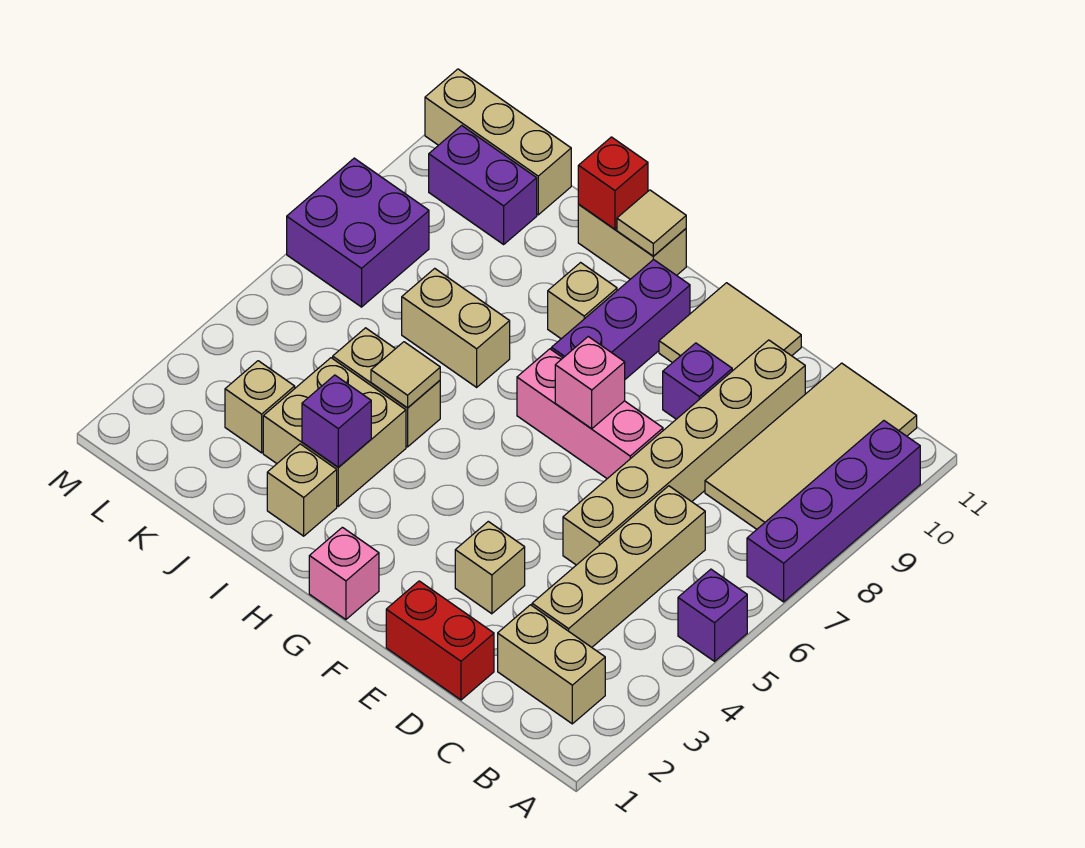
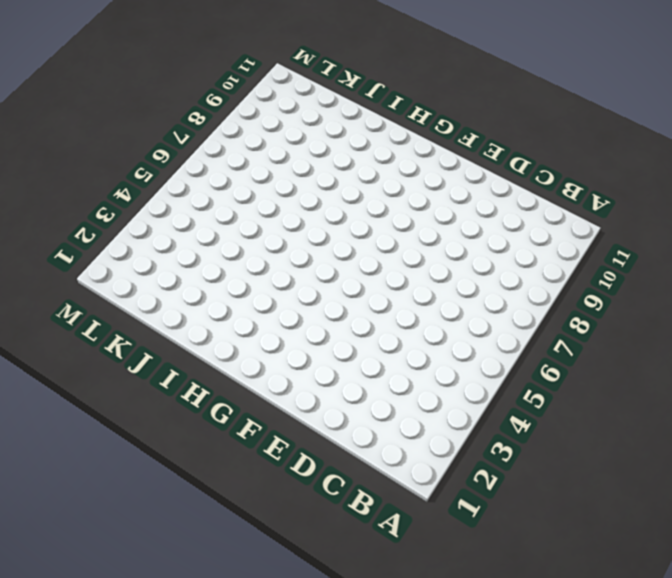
none -> purple 1x1 brick [678,569,747,661]
none -> purple 1x4 brick [747,421,920,602]
none -> tan 1x2 brick [498,605,605,724]

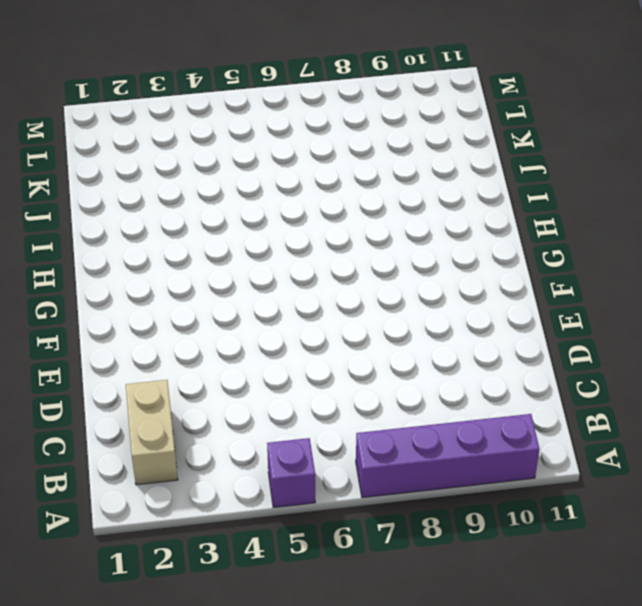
none -> tan 2x4 tile [705,363,917,529]
none -> tan 1x4 brick [532,486,705,647]
none -> red 1x2 brick [386,581,494,700]

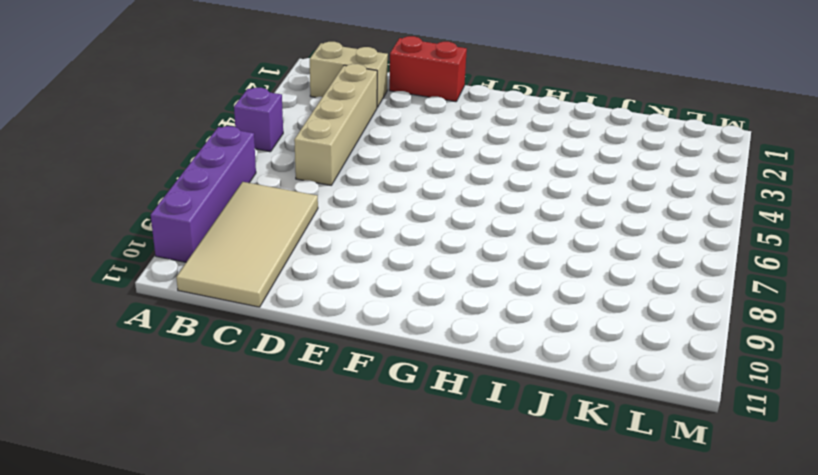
none -> tan 1x6 brick [563,340,805,565]
none -> tan 1x1 brick [455,521,525,614]
none -> pink 1x3 brick [517,349,663,479]

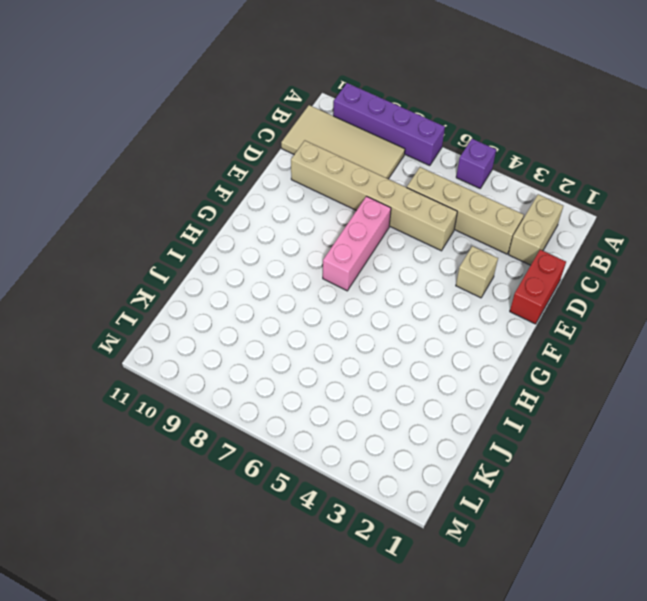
none -> purple 1x1 brick [663,343,732,419]
none -> tan 2x2 tile [659,283,801,371]
none -> pink 1x1 brick [309,527,379,619]

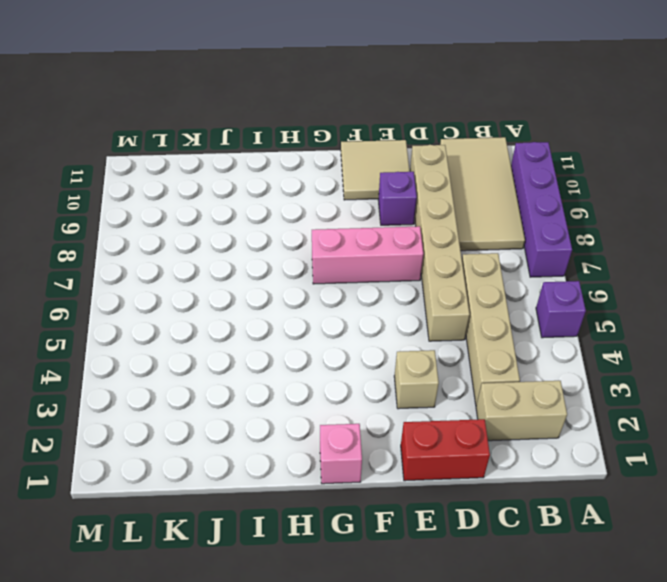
none -> purple 1x3 brick [551,260,690,379]
none -> tan 1x1 brick [548,263,617,339]
none -> tan 1x2 brick [578,205,686,279]

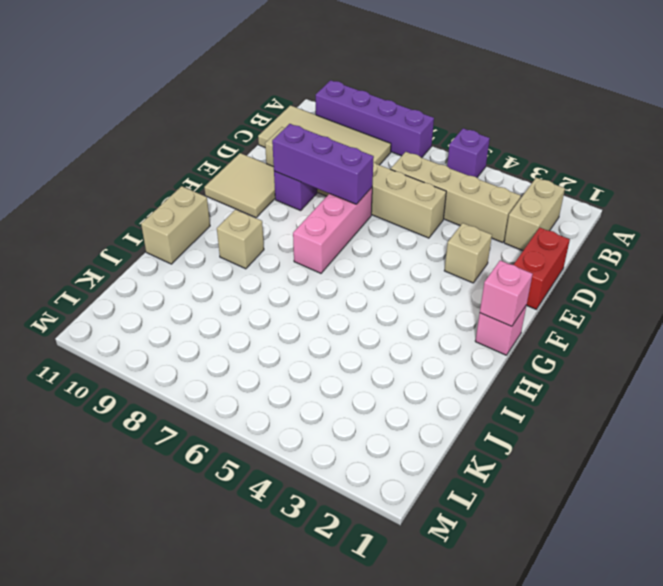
purple 1x3 brick [272,124,374,204] -> purple 1x3 brick moved to [551,260,690,379]
pink 1x1 brick [480,260,533,326] -> pink 1x1 brick moved to [555,337,625,429]
none -> tan 1x1 brick [267,444,337,536]
none -> tan 2x2 brick [263,358,406,506]
none -> tan 1x2 brick [333,328,440,447]

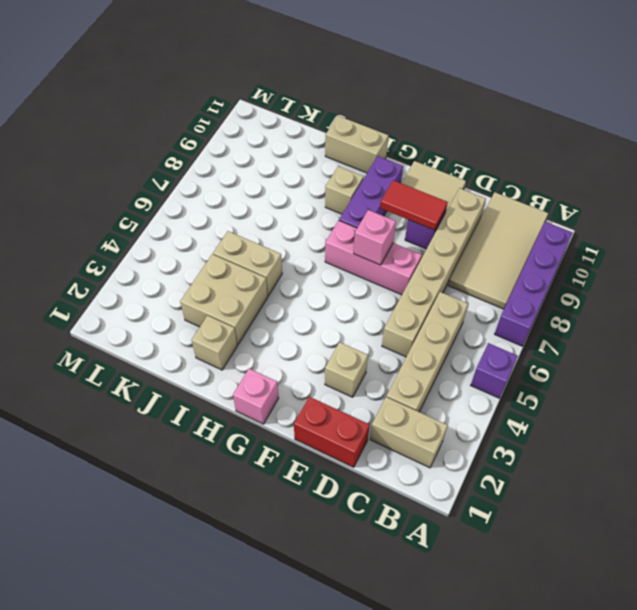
red 1x2 tile [380,180,448,230] -> none
none -> tan 1x2 brick [402,268,510,387]
none -> tan 1x1 brick [225,361,295,453]
none -> purple 1x2 brick [429,126,537,244]

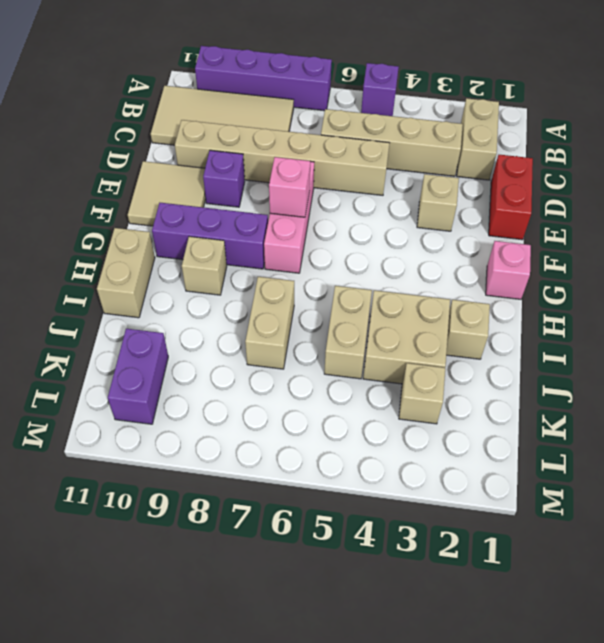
none -> tan 1x3 brick [425,69,571,215]
none -> purple 2x2 brick [287,158,429,307]
none -> tan 1x1 tile [617,190,686,256]

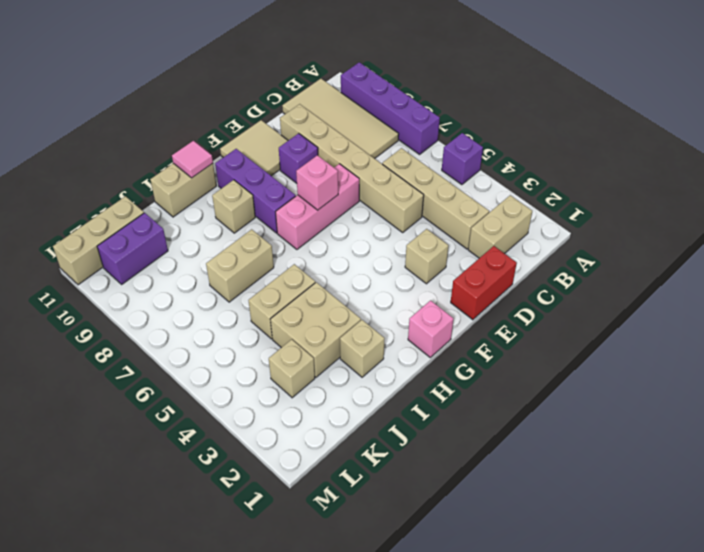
pink 1x1 tile [172,141,213,178] -> tan 1x1 tile [617,190,686,256]
none -> purple 2x2 brick [287,158,429,307]
none -> purple 1x1 brick [302,375,371,467]
none -> tan 1x1 tile [371,342,440,408]

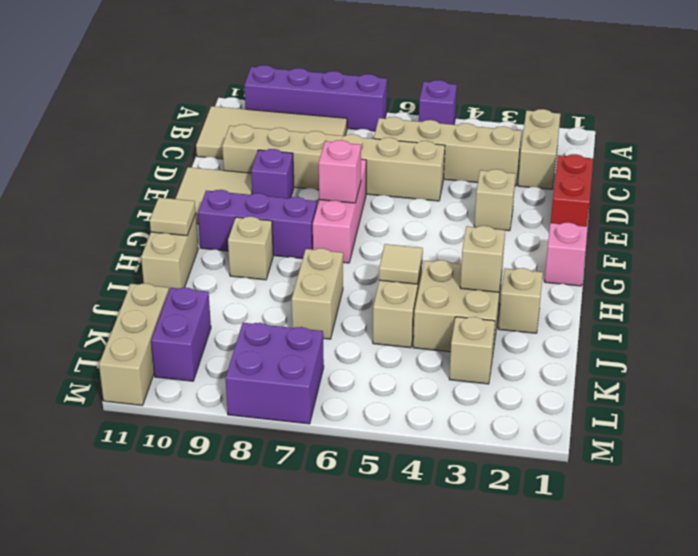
tan 1x1 brick [460,226,505,292] -> purple 1x1 brick [302,375,371,467]
none -> red 1x1 brick [578,137,648,229]

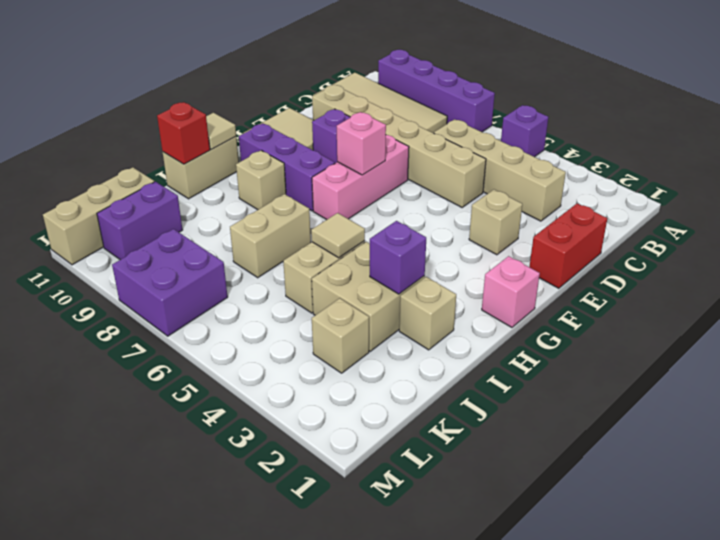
none -> tan 1x2 brick [498,605,605,724]

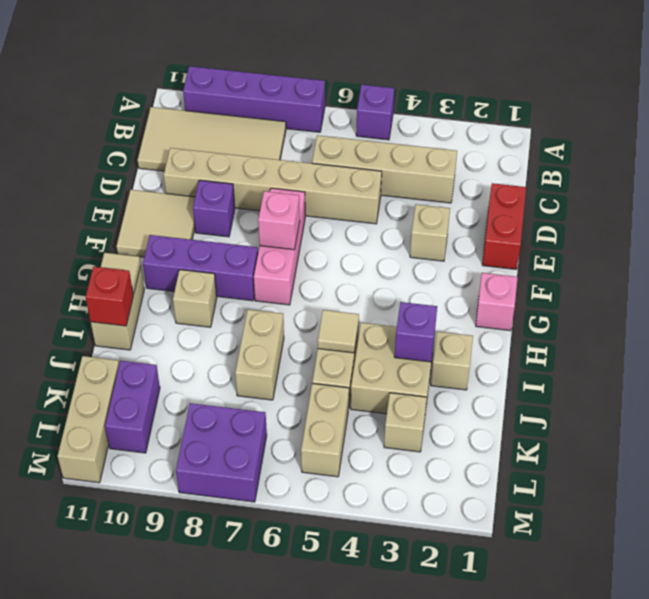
tan 1x2 brick [301,383,349,477] -> tan 1x2 brick moved to [498,605,605,724]

